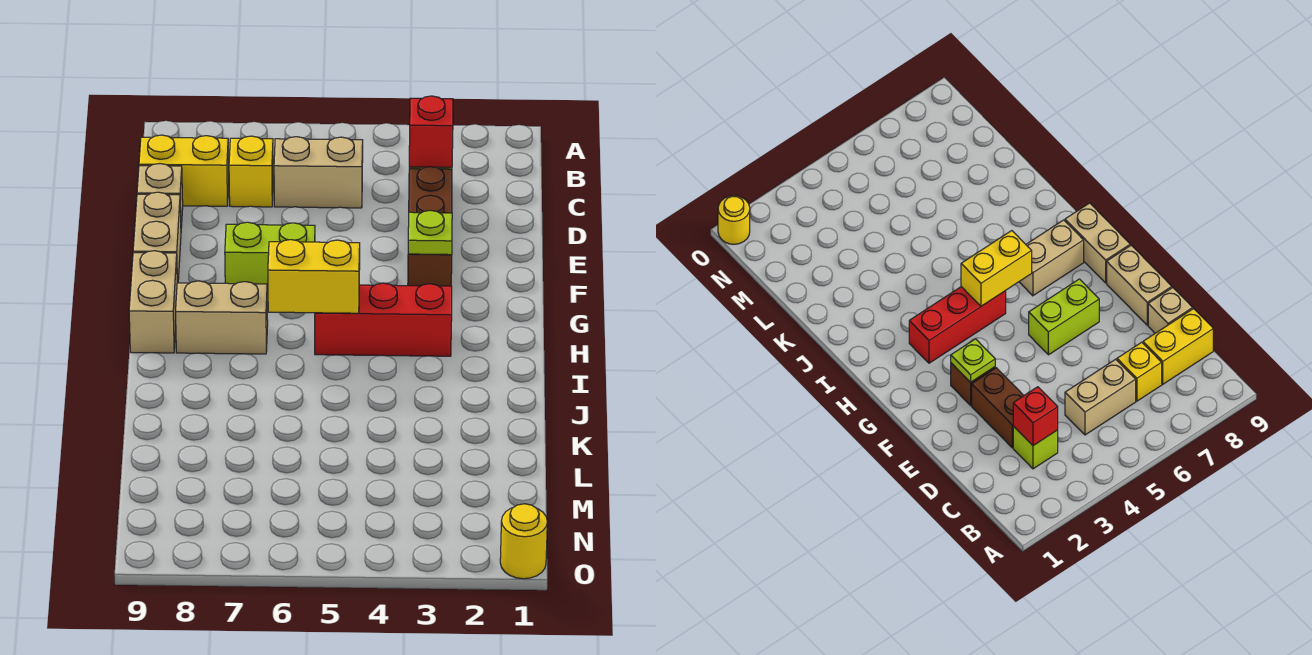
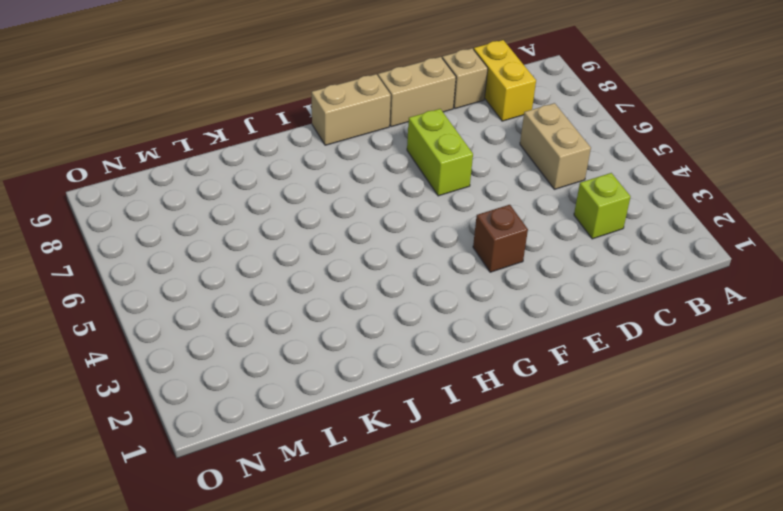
none -> yellow 1x1 brick [229,136,273,207]
none -> brown 1x2 brick [409,167,452,213]
none -> red 1x3 brick [315,283,452,356]

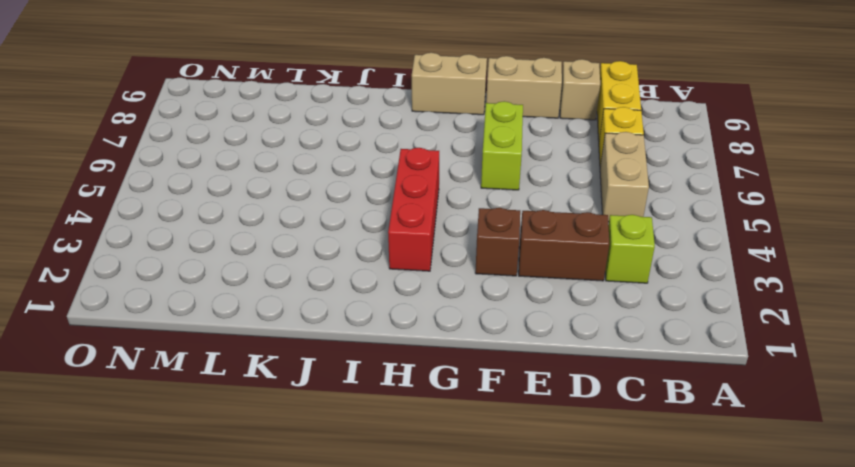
none -> tan 1x2 brick [176,281,268,354]
none -> yellow 1x1 round brick [500,504,547,579]
none -> red 1x1 brick [409,96,453,167]

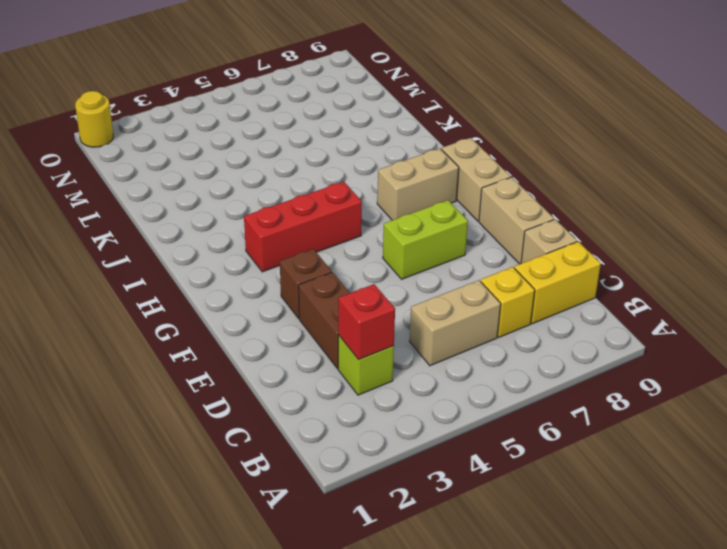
none -> lime 1x1 plate [408,210,452,255]
none -> yellow 1x2 brick [268,240,360,313]

